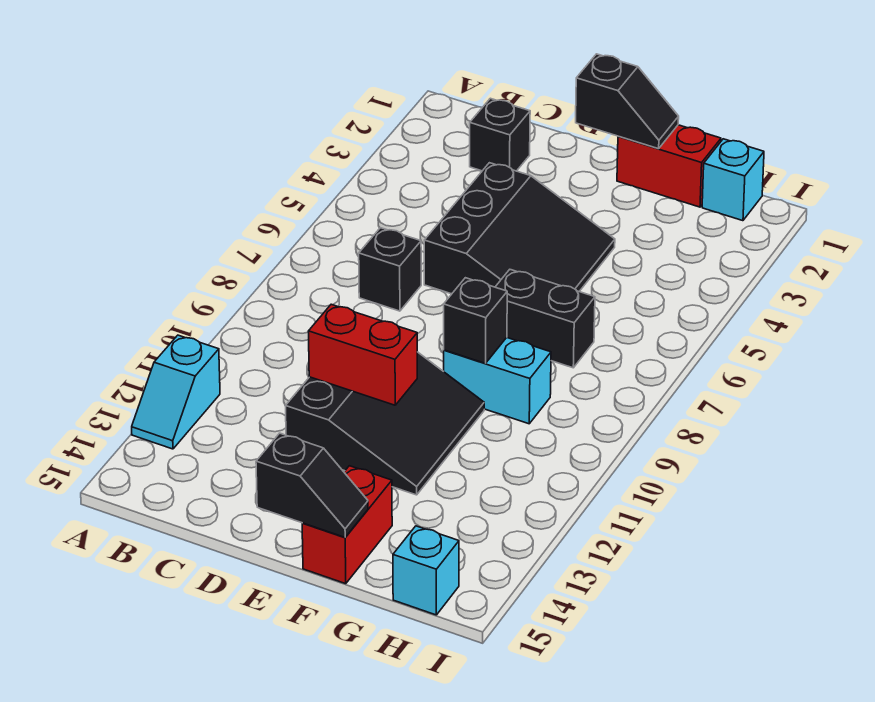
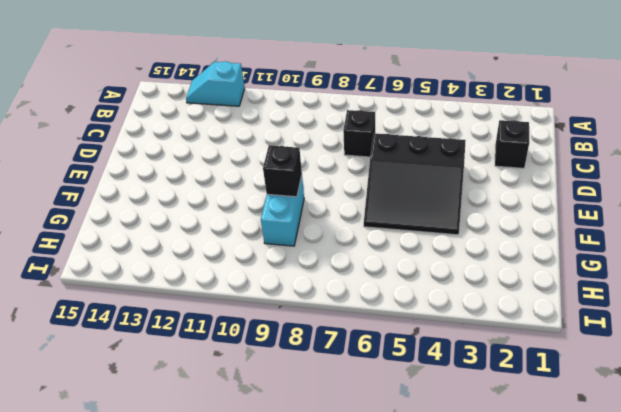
none -> black 3x3 slope [286,352,484,495]
none -> red 1x2 brick [617,125,721,207]
none -> black 1x2 brick [496,270,595,368]

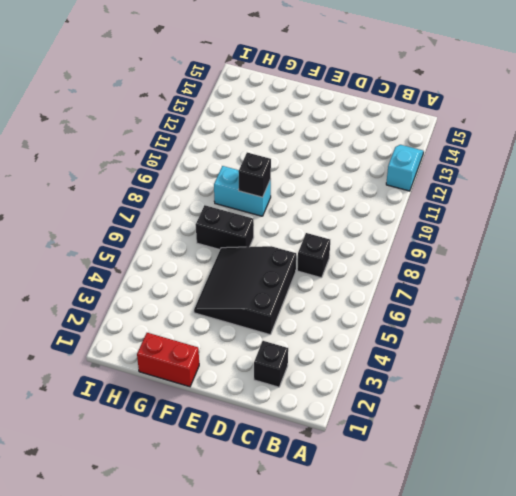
none -> black 3x3 slope [286,352,484,495]
none -> red 1x2 brick [302,466,392,584]
none -> cyan 1x1 brick [702,139,764,221]

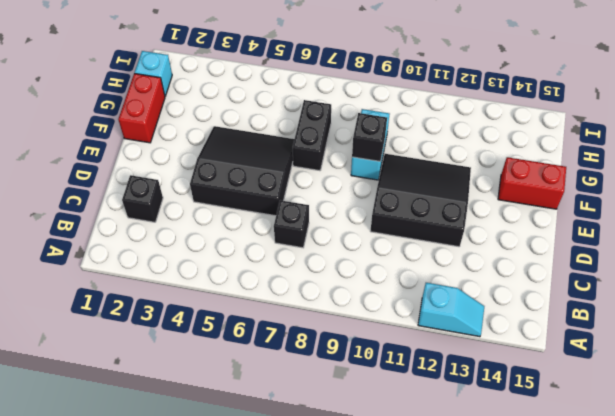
none -> cyan 1x1 brick [393,526,459,615]
none -> red 1x2 brick [308,304,417,405]
none -> black 1x2 slope [576,54,679,149]

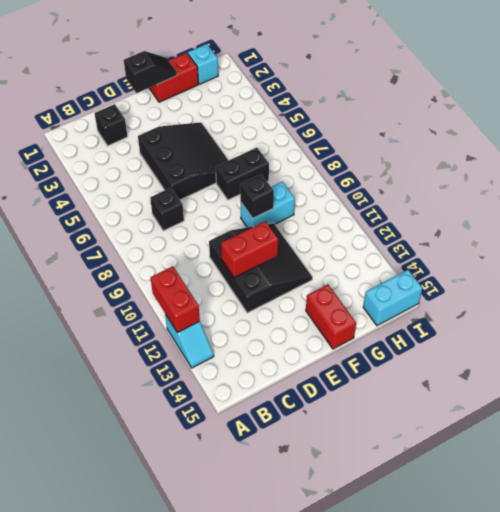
red 1x2 brick [151,266,200,332] -> none
cyan 1x2 brick [363,270,422,326] -> cyan 1x1 brick [393,526,459,615]
none -> black 1x2 slope [256,433,368,537]

